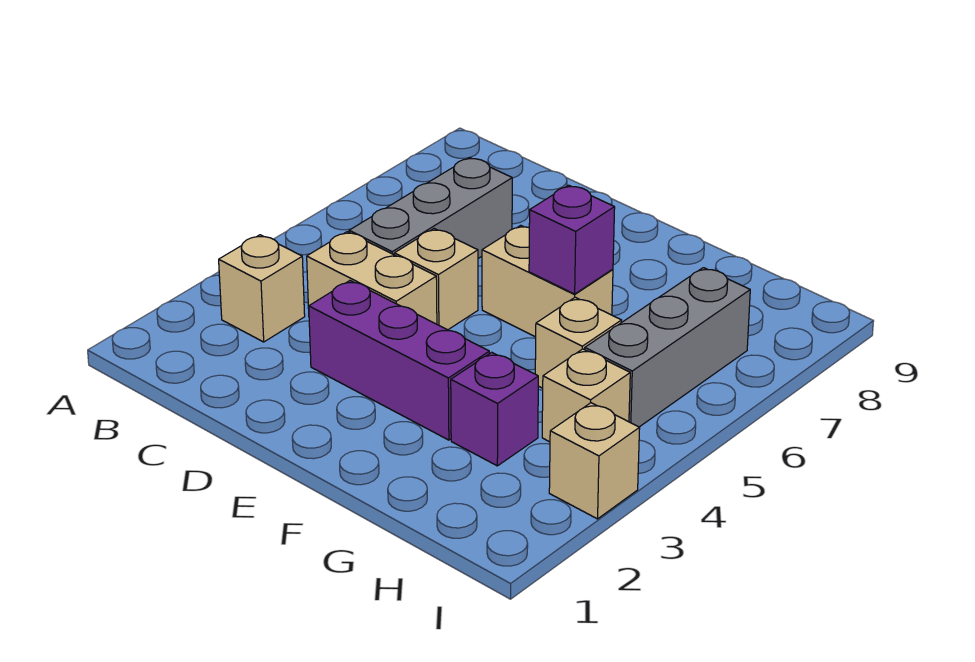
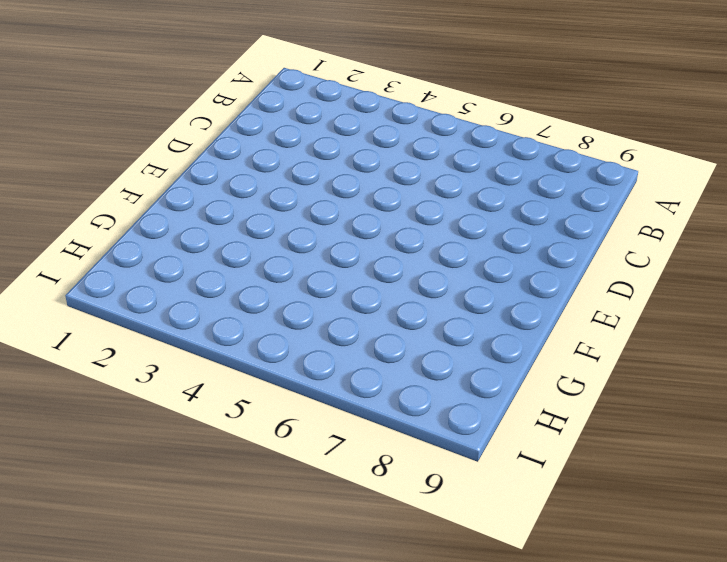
none -> tan 1x1 brick [219,235,305,342]
none -> tan 1x2 brick [307,232,437,324]
none -> grey 1x3 brick [349,157,512,258]

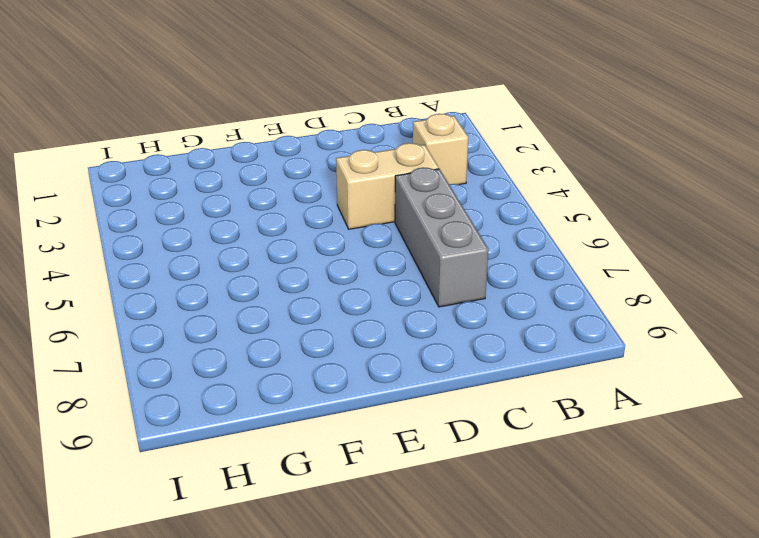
none -> purple 1x3 brick [309,281,489,440]
none -> tan 1x1 brick [395,229,478,330]
none -> tan 1x2 brick [482,225,613,337]

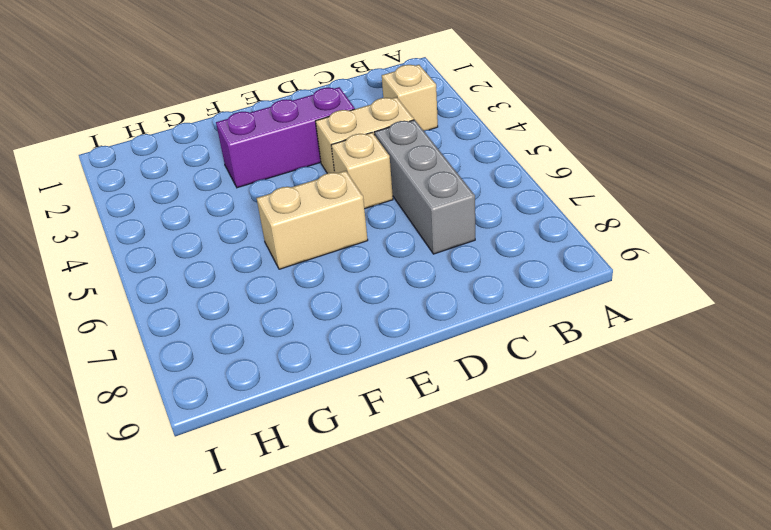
none -> purple 1x1 brick [451,352,538,466]
none -> tan 1x1 brick [535,297,621,388]
none -> tan 1x1 brick [542,349,630,442]

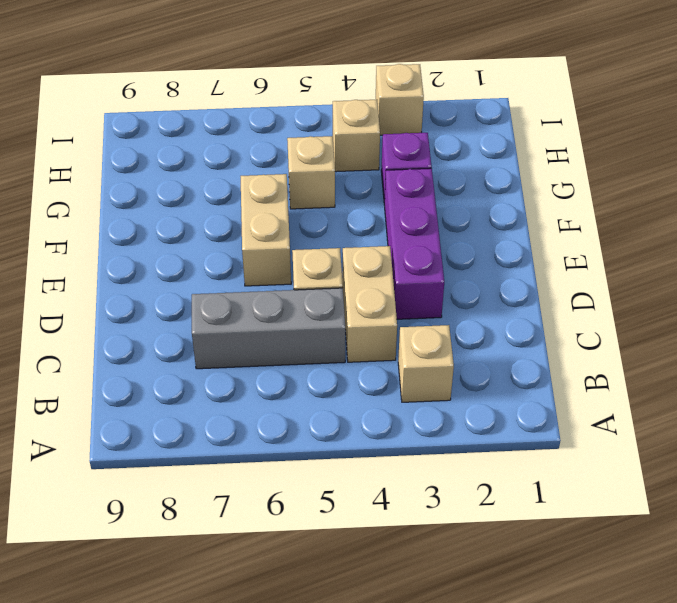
none -> grey 1x3 brick [585,268,750,427]
none -> purple 1x1 brick [529,185,615,294]

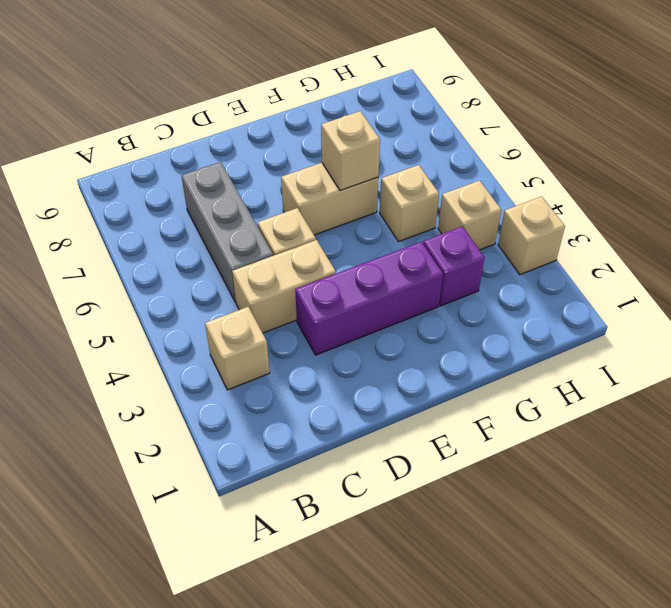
tan 1x1 brick [321,111,380,190] -> purple 1x1 brick [529,185,615,294]
none -> grey 1x3 brick [585,268,750,427]

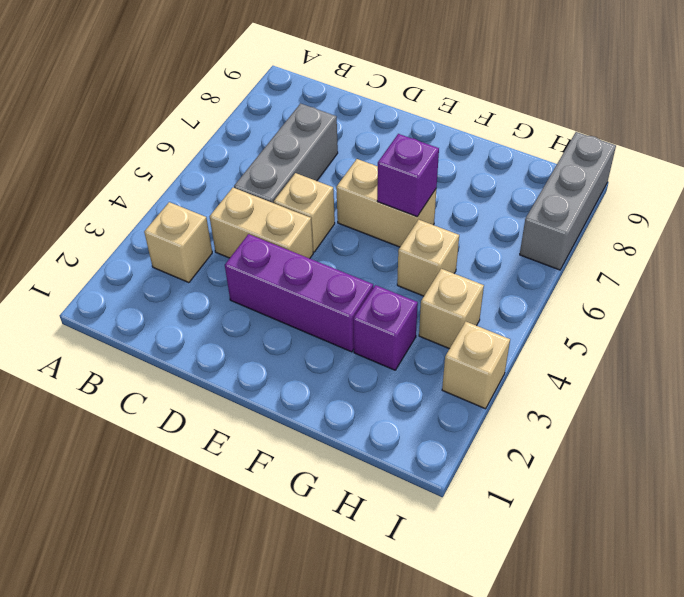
grey 1x3 brick [520,132,616,270] -> grey 1x3 brick moved to [585,268,750,427]

